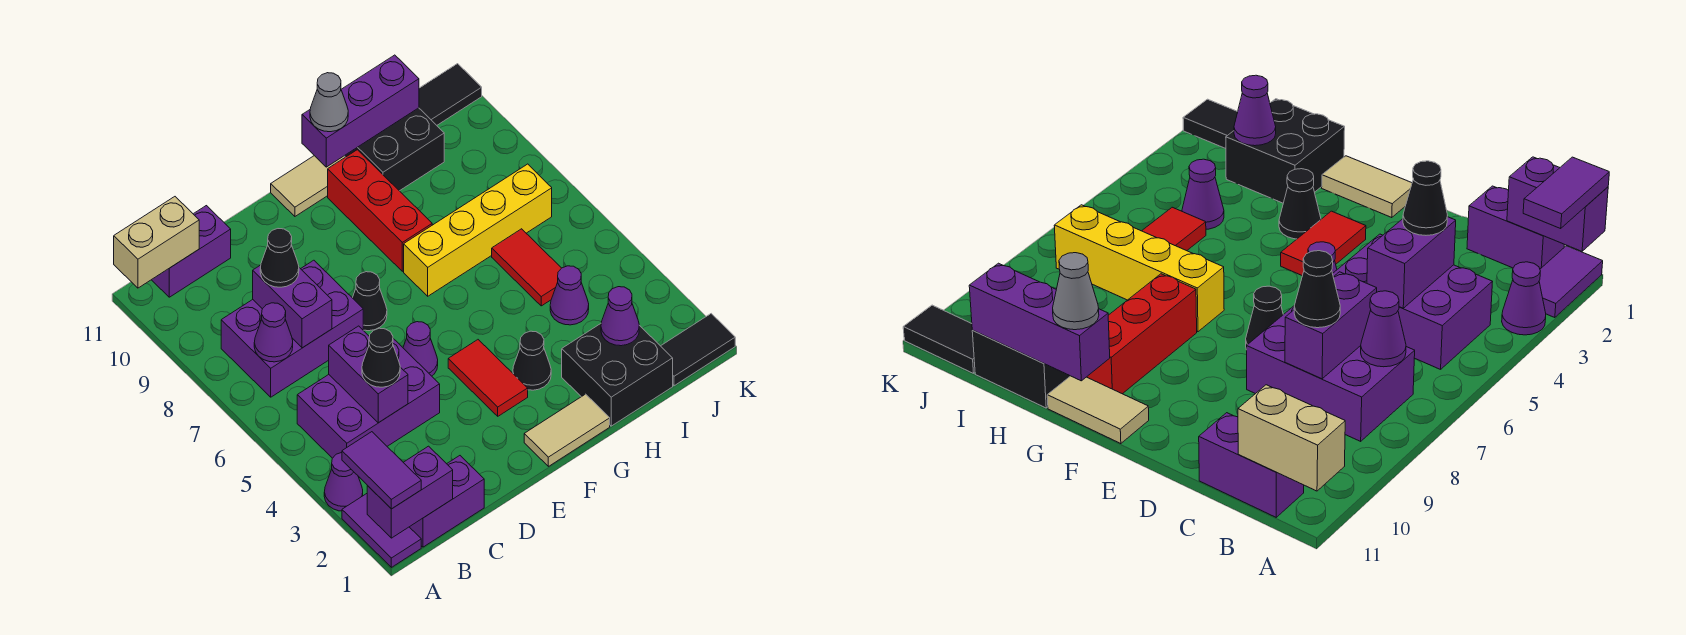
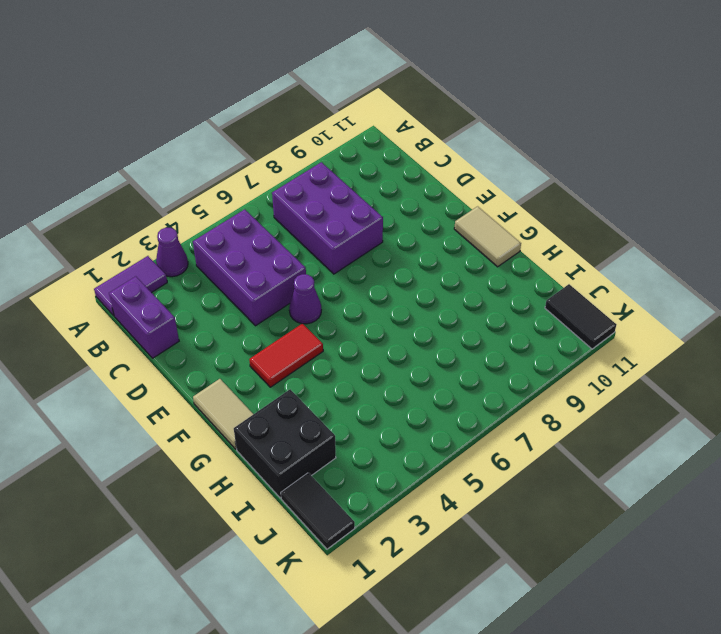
none -> purple 1x2 brick [152,206,231,297]
none -> black 1x1 cone [353,272,387,331]
none -> black 1x1 cone [513,331,551,390]
none -> yellow 1x4 brick [404,164,552,296]

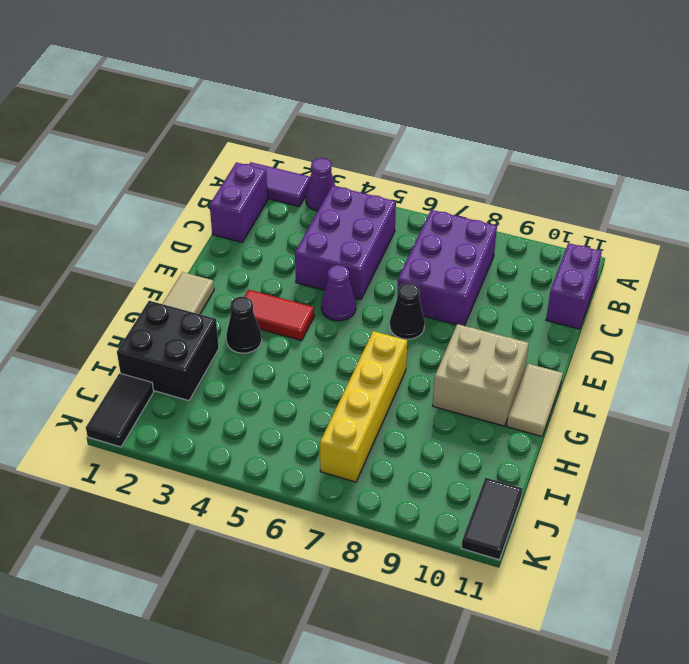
tan 2x2 brick [433,324,529,426] -> red 1x3 brick [328,150,432,271]
none -> black 2x2 brick [345,108,444,191]
none -> purple 1x1 cone [550,266,589,325]
none -> red 1x2 tile [492,229,561,306]
none -> purple 1x2 brick [367,446,453,538]

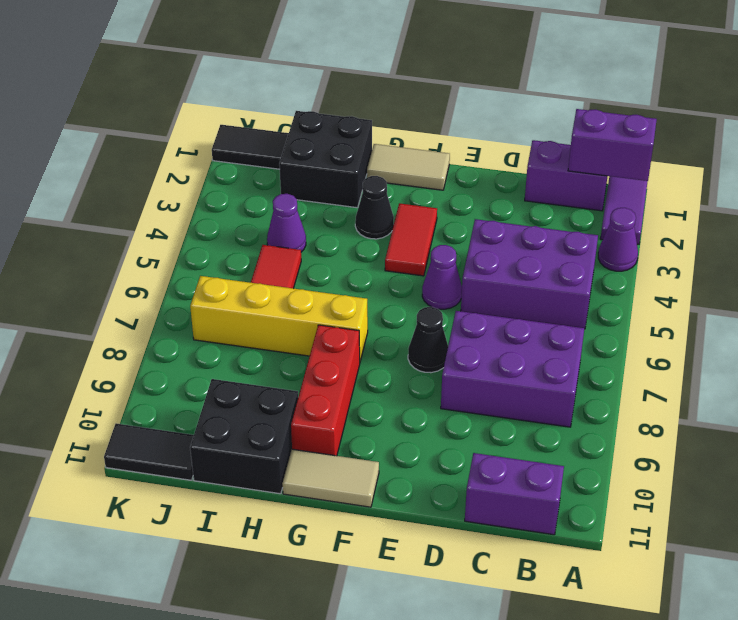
none -> tan 1x2 brick [114,197,199,288]
none -> purple 1x1 cone [254,303,293,362]
none -> purple 1x2 brick [329,326,408,423]
none -> purple 1x2 brick [253,265,332,348]

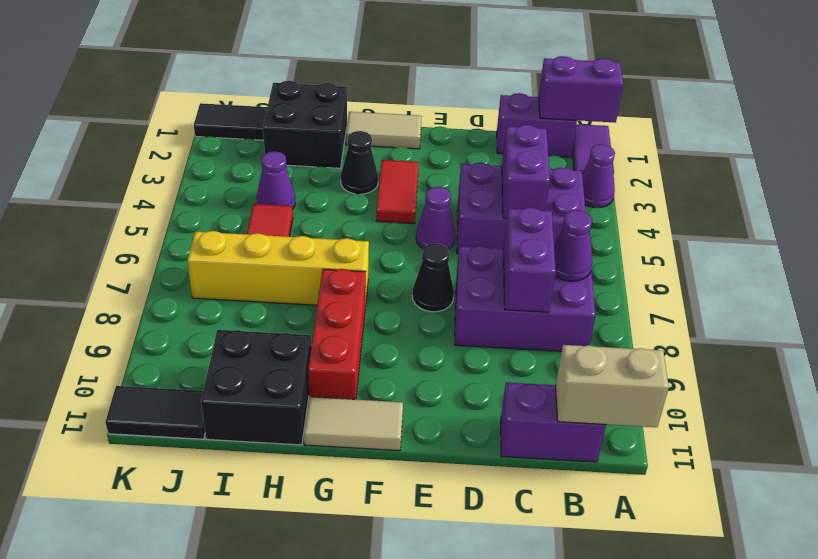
none -> purple 1x3 brick [302,55,419,167]
none -> purple 1x1 cone [601,287,639,346]
none -> purple 1x2 tile [342,432,421,509]
none -> black 1x1 cone [362,328,400,387]

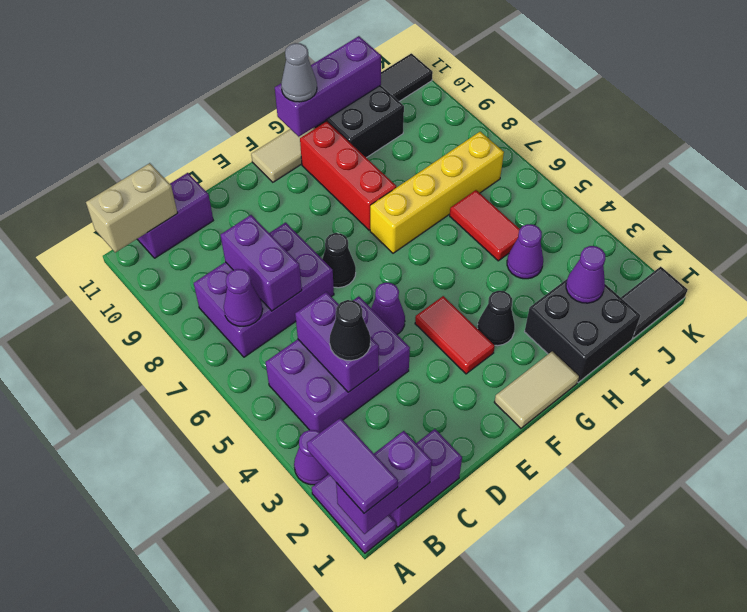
none -> black 1x1 cone [260,229,299,287]

